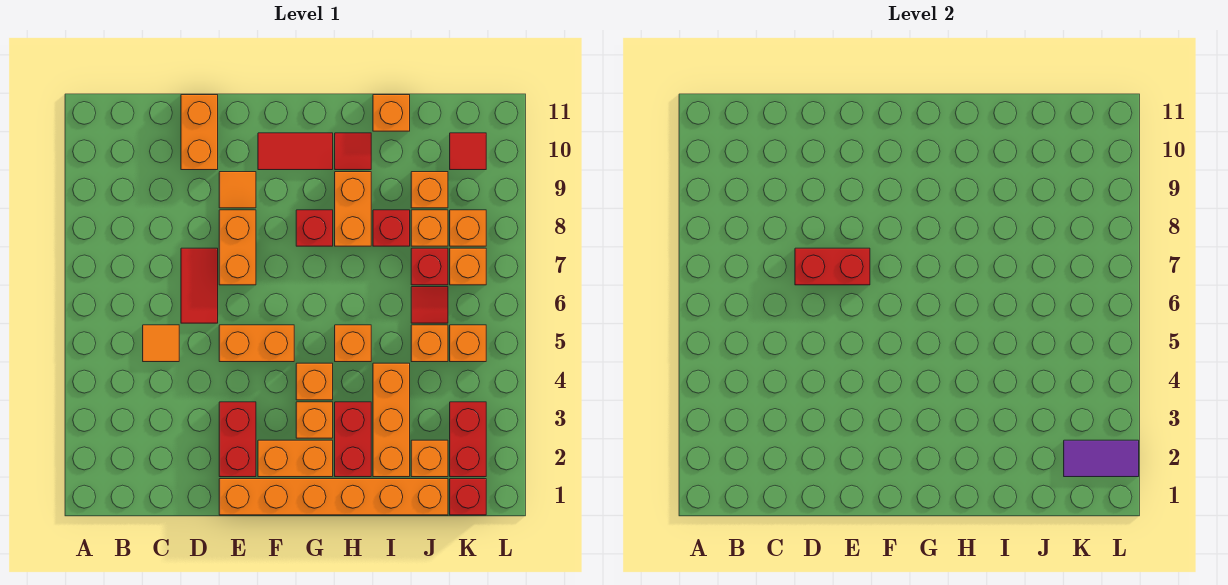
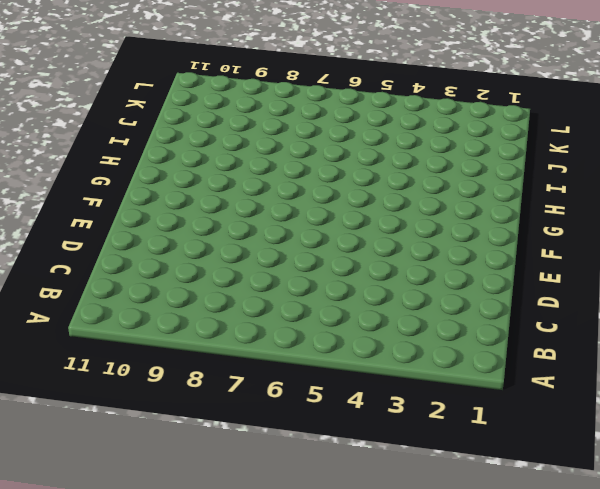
none -> orange 1x1 tile [143,325,179,362]
none -> red 1x2 tile [181,248,218,323]
none -> orange 1x2 brick [181,95,218,170]
none -> orange 1x6 brick [219,479,448,515]

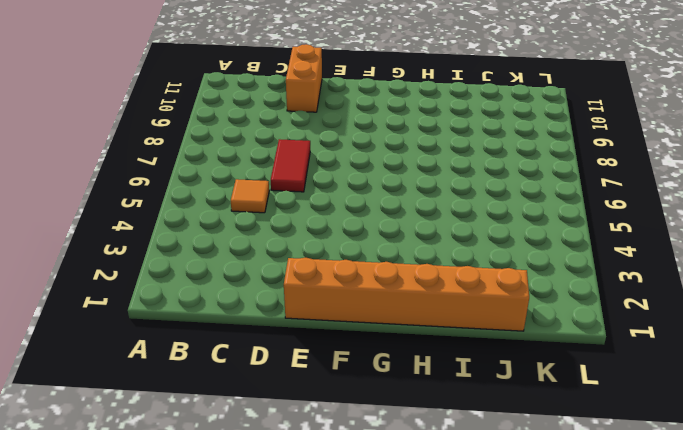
none -> red 1x2 brick [219,402,256,477]
none -> orange 1x2 brick [219,325,294,362]
none -> orange 1x2 brick [219,210,256,285]
none -> orange 1x1 tile [219,172,256,208]

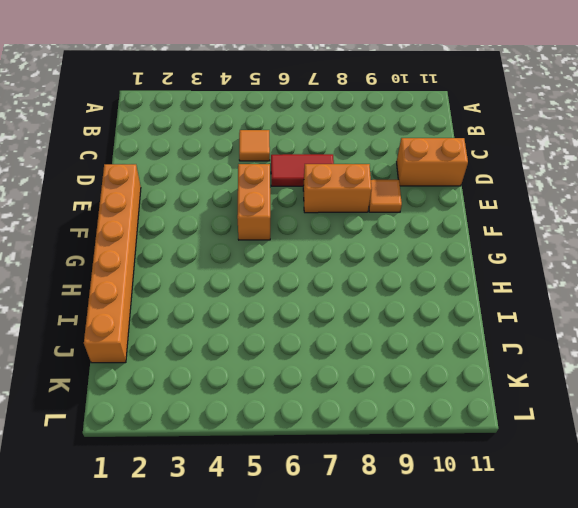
none -> red 1x2 brick [219,402,256,477]
none -> orange 1x2 brick [258,440,333,477]
none -> red 1x2 tile [258,133,333,170]
none -> orange 1x1 brick [296,402,333,438]

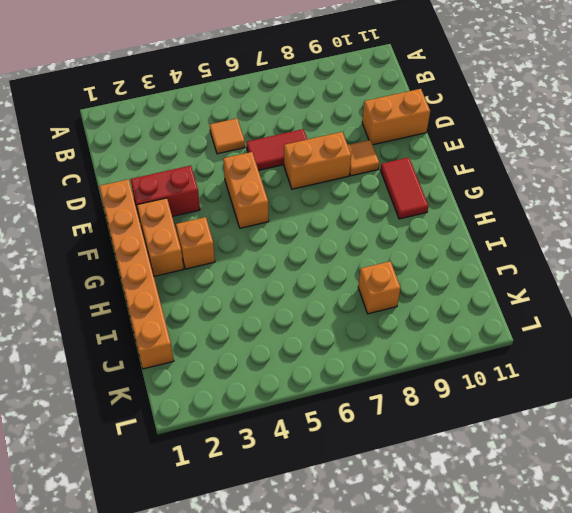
none -> orange 1x1 brick [296,363,333,400]
none -> red 1x1 brick [296,210,333,246]
none -> red 1x2 brick [335,402,371,477]
none -> orange 1x1 brick [335,325,371,362]

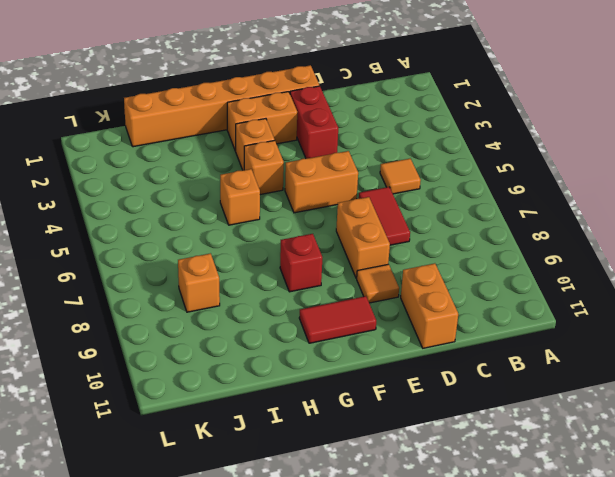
none -> red 1x2 brick [335,402,371,477]
none -> orange 1x2 brick [335,172,371,246]
none -> red 1x1 tile [335,133,371,170]
none -> orange 1x3 brick [373,363,410,477]

